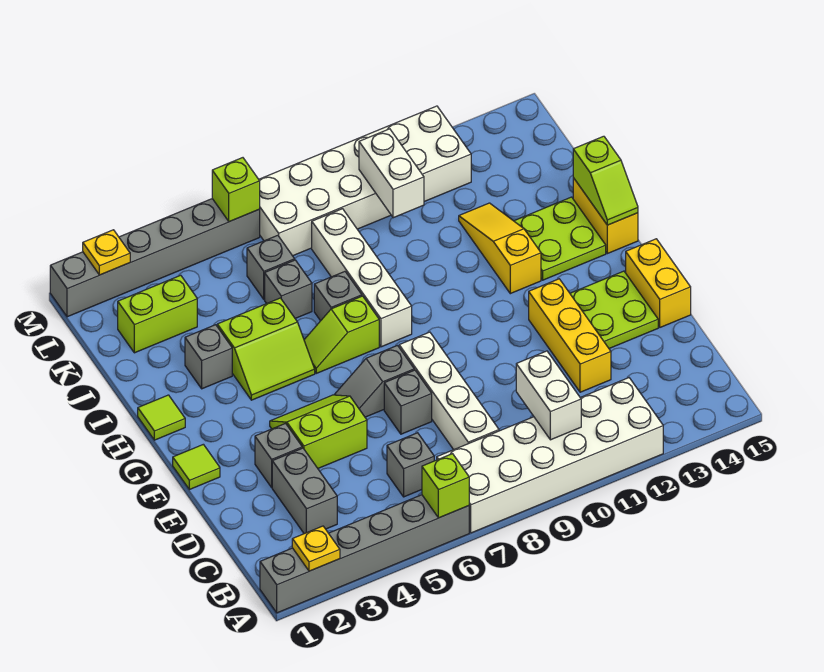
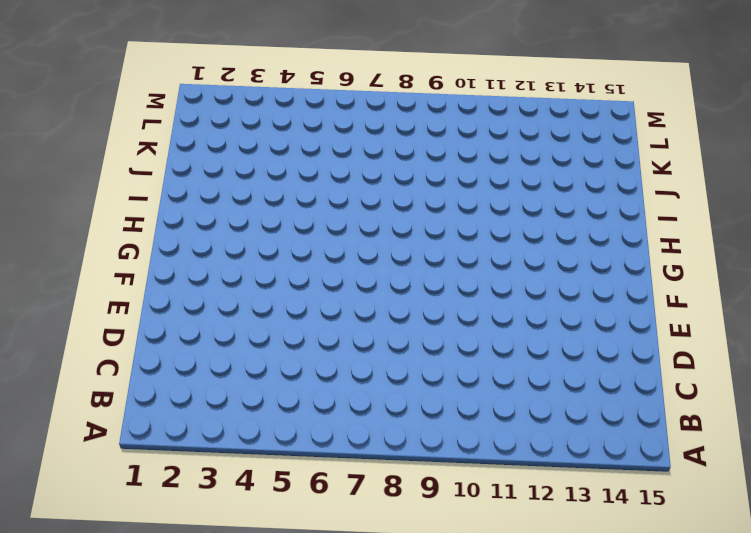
none -> grey 1x6 brick [260,495,469,613]
none -> white 2x6 brick [437,378,663,533]
none -> grey 1x2 brick [272,448,337,534]
none -> grey 1x1 brick [387,433,434,497]

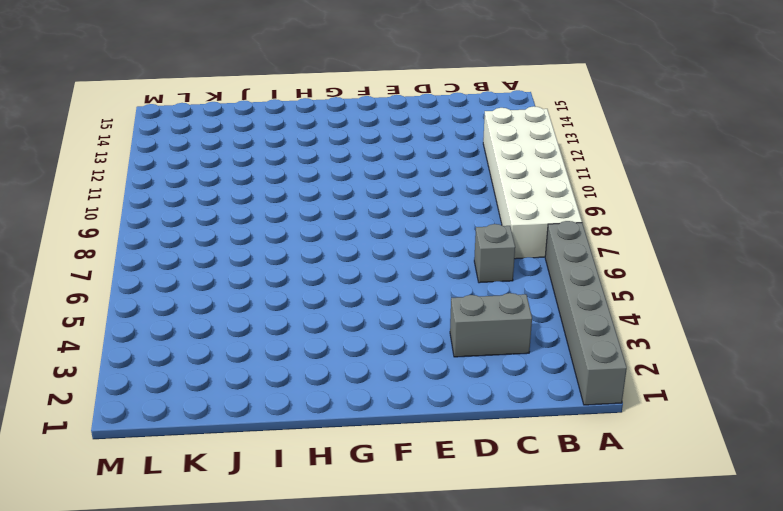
none -> white 1x4 brick [399,332,499,450]
none -> yellow 1x3 brick [529,279,611,392]
none -> grey 1x1 brick [255,424,302,487]
none -> lime 2x2 slope [270,395,367,468]

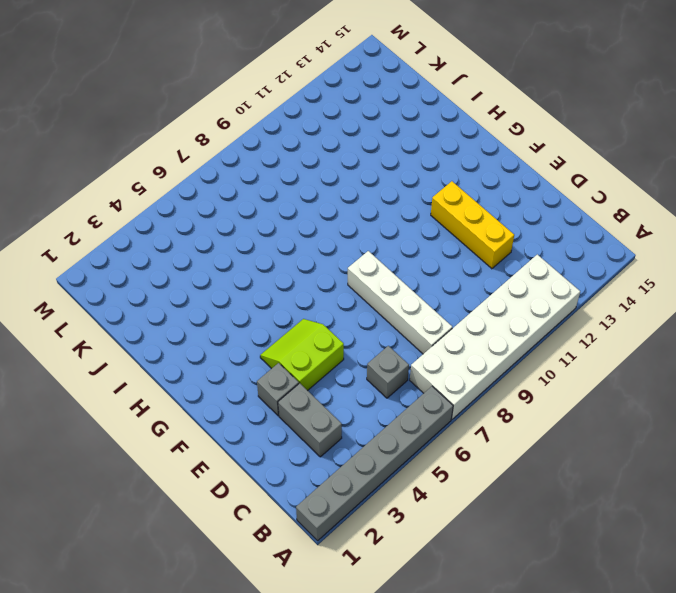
none -> grey 1x1 brick [384,370,432,434]
none -> lime 2x2 plate [570,271,658,348]
none -> yellow 1x2 brick [626,239,691,327]
none -> lime 1x1 tile [173,444,220,490]

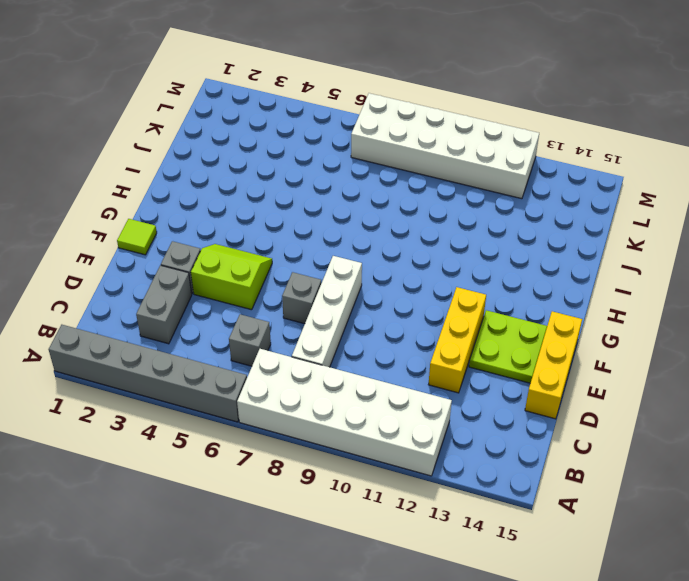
yellow 1x3 brick [525,311,582,419] -> yellow 1x2 brick [626,239,691,327]
none -> grey 1x2 slope [335,346,414,417]
none -> lime 1x1 tile [138,395,185,440]
none -> lime 2x2 slope [217,298,315,400]
none -> lime 1x2 slope [304,296,379,373]

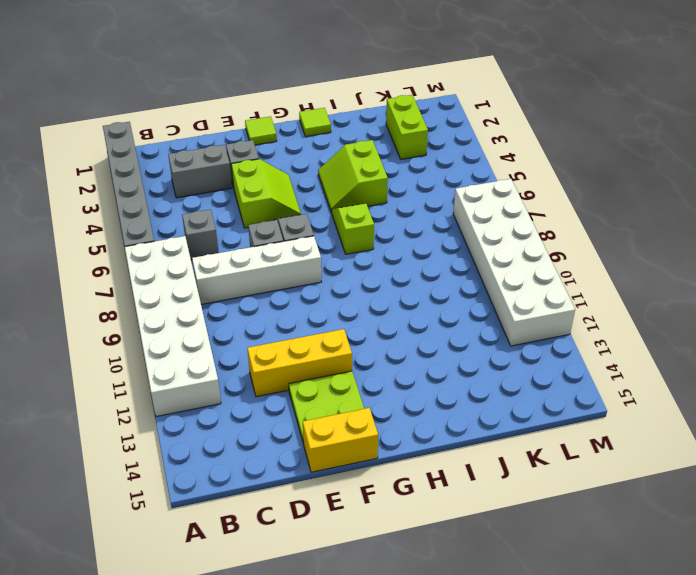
none -> white 1x4 brick [312,209,412,347]
none -> yellow 1x3 slope [459,203,541,294]
none -> lime 2x2 plate [514,197,606,280]
none -> yellow 1x2 brick [573,178,638,254]

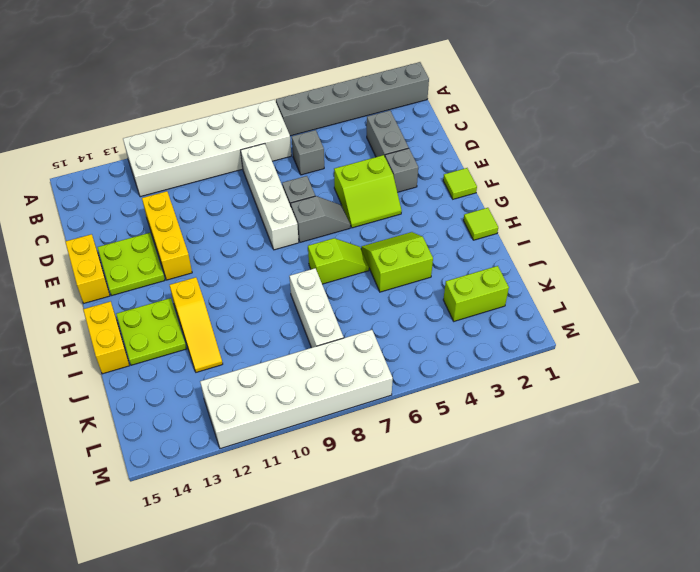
white 1x3 brick [289,268,344,348] -> white 1x4 brick [312,209,412,347]
none -> grey 1x1 brick [185,325,232,389]
none -> grey 1x1 brick [314,272,362,321]
none -> grey 1x1 brick [265,260,312,318]
none -> grey 1x1 brick [247,235,295,299]

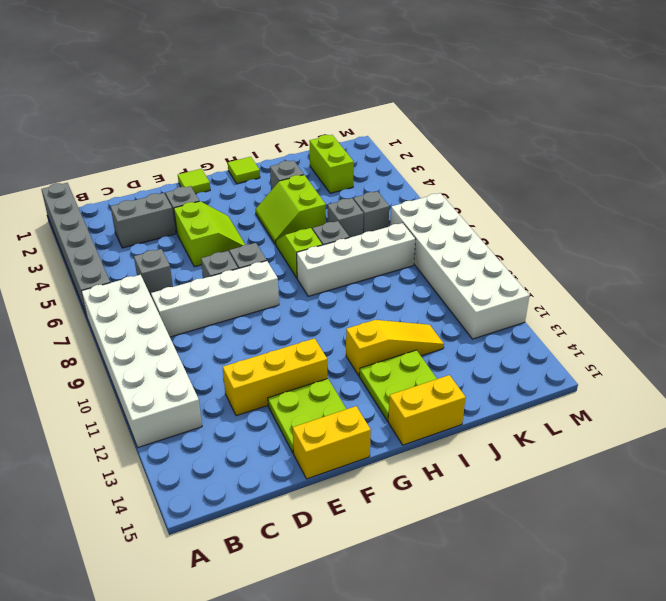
none -> grey 1x6 brick [50,199,260,317]
none -> yellow 1x1 plate [292,526,340,571]
none -> lime 1x1 brick [422,454,469,518]
none -> white 1x2 brick [516,351,581,440]

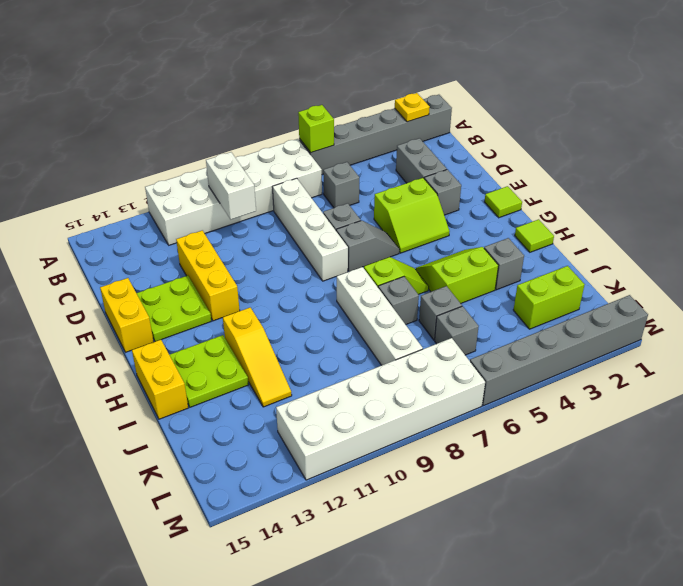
none -> lime 1x2 slope [573,136,638,225]
none -> white 1x2 brick [359,129,424,218]
none -> yellow 1x1 plate [83,230,130,275]
none -> lime 1x1 brick [212,158,260,222]

